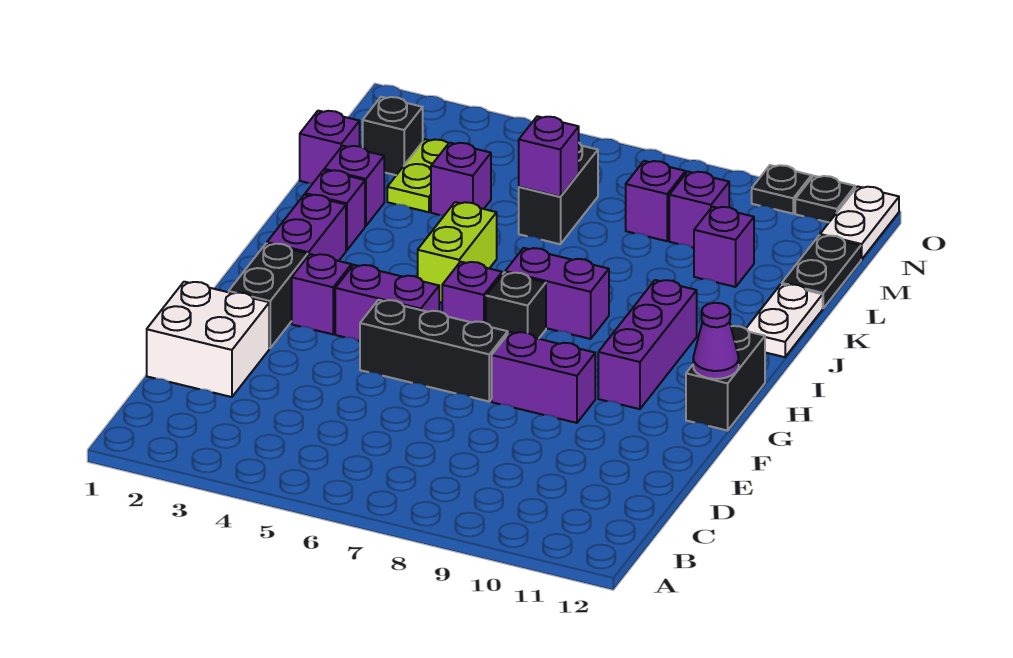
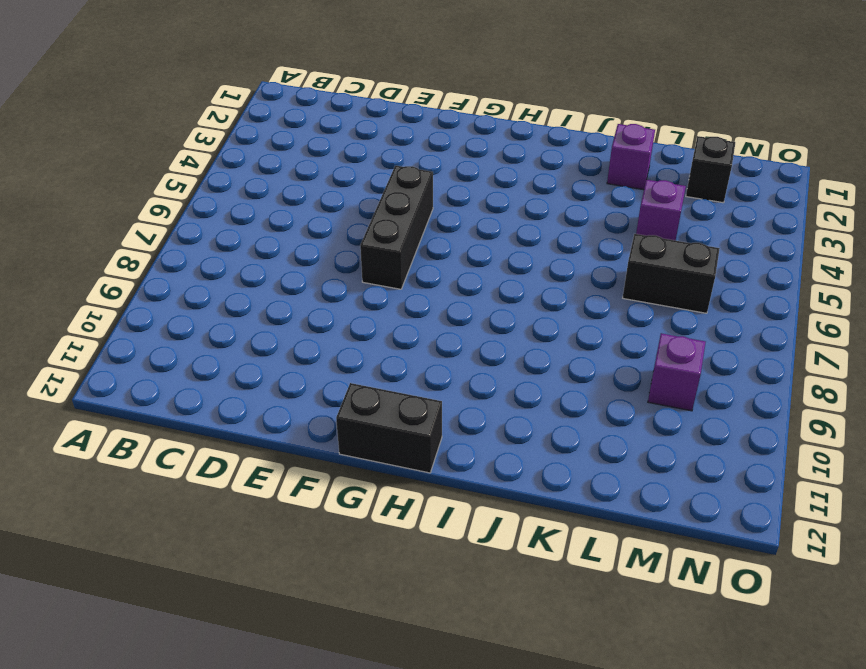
none -> white 2x2 brick [147,282,269,397]
none -> black 1x2 brick [229,243,308,348]
none -> purple 1x2 brick [492,332,595,423]
none -> purple 1x1 brick [292,254,352,334]

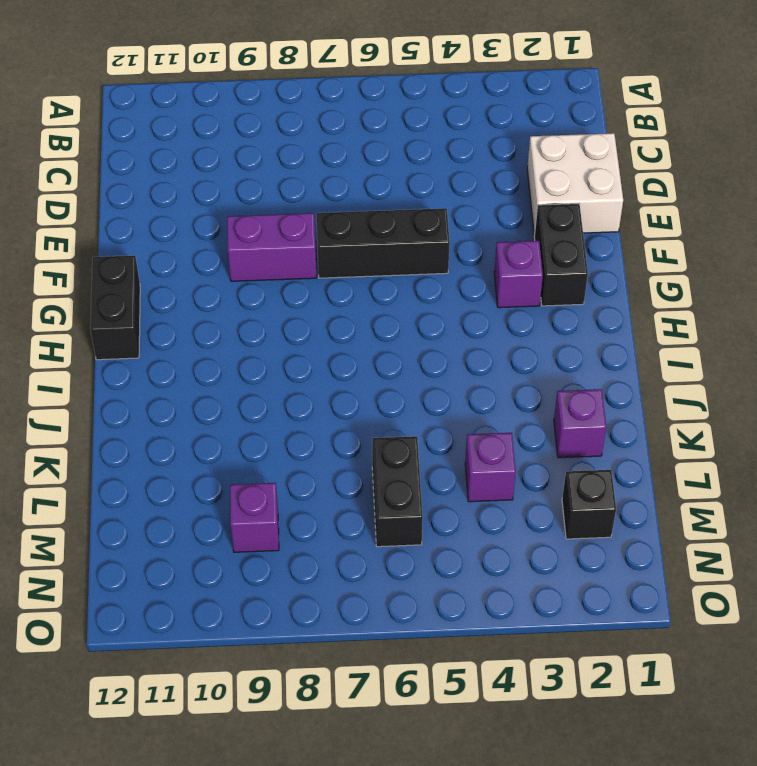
none -> purple 1x2 brick [335,265,439,341]
none -> purple 1x3 brick [598,280,697,409]
none -> purple 1x2 brick [267,195,346,261]
none -> purple 1x1 brick [442,262,502,323]

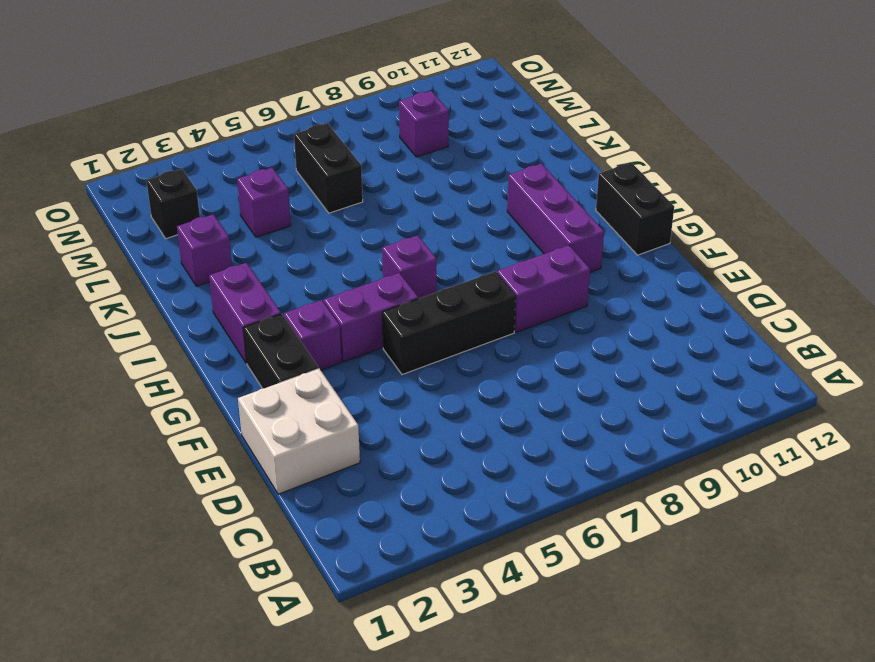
none -> black 1x1 brick [486,272,546,339]
none -> lime 1x2 brick [418,202,497,303]
none -> purple 1x2 brick [505,248,609,339]
none -> purple 1x1 brick [305,170,365,250]

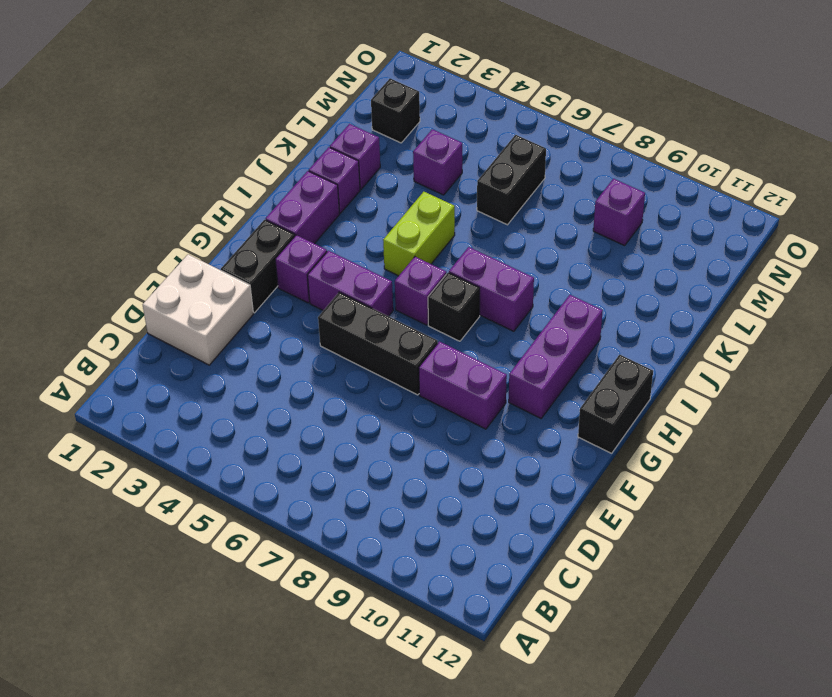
none -> white 1x2 plate [746,284,823,357]
none -> purple 1x1 brick [300,111,360,183]
none -> lime 1x2 plate [387,139,449,212]
none -> purple 1x1 brick [694,207,754,287]

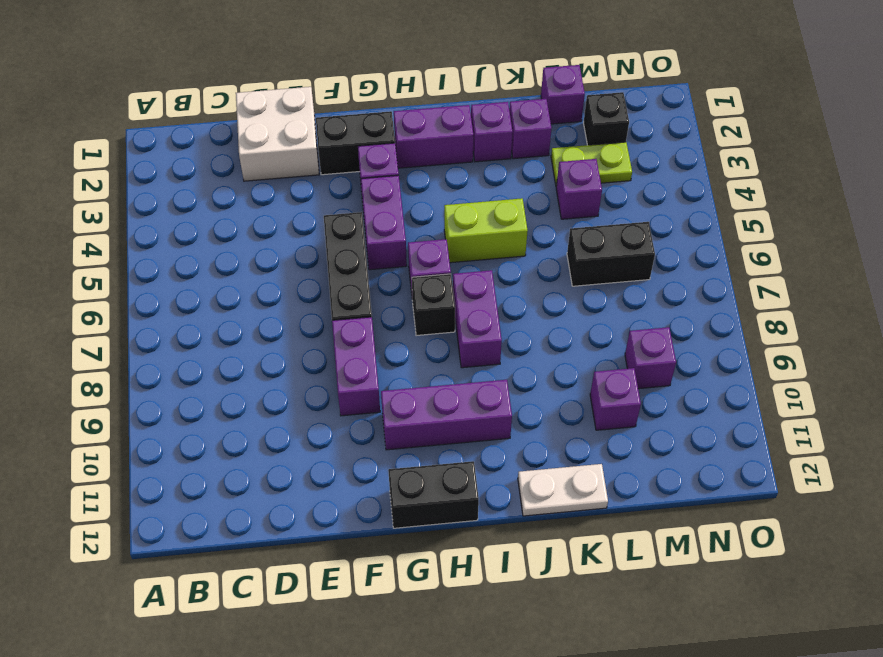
none -> black 1x2 plate [782,235,861,308]
none -> purple 1x1 brick [626,161,686,241]
none -> white 1x2 plate [820,186,899,259]
none -> black 1x1 plate [752,165,812,214]

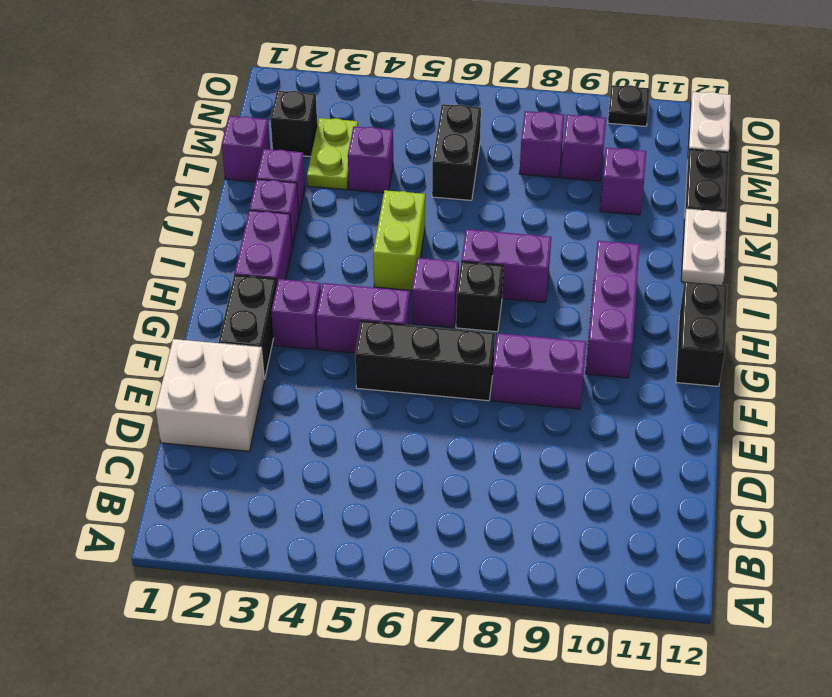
none -> black 1x1 plate [795,176,855,222]
none -> purple 1x1 cone [693,303,739,379]
none -> purple 1x1 brick [519,116,579,197]

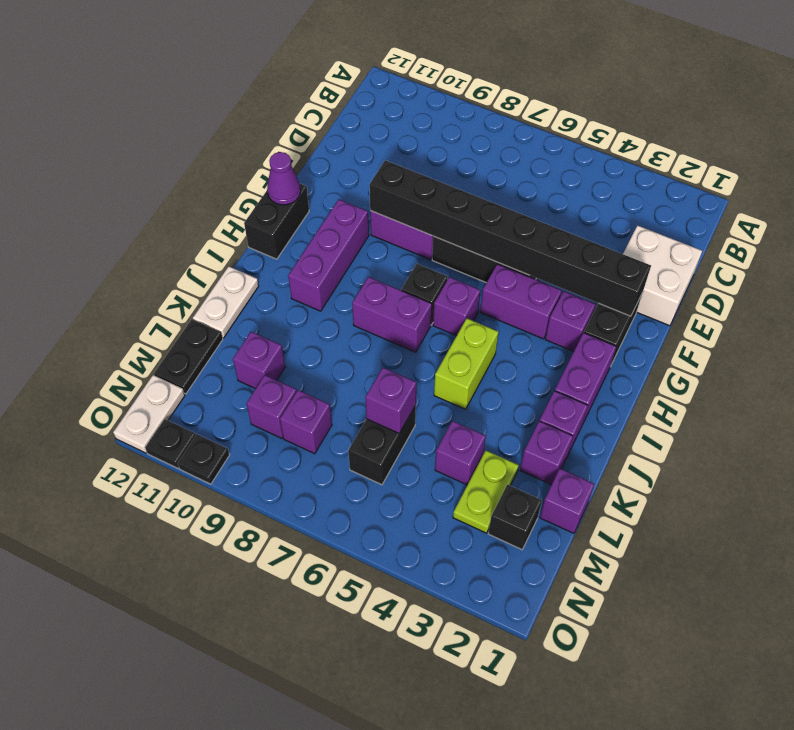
black 1x8 brick [369,160,651,316] -> none

